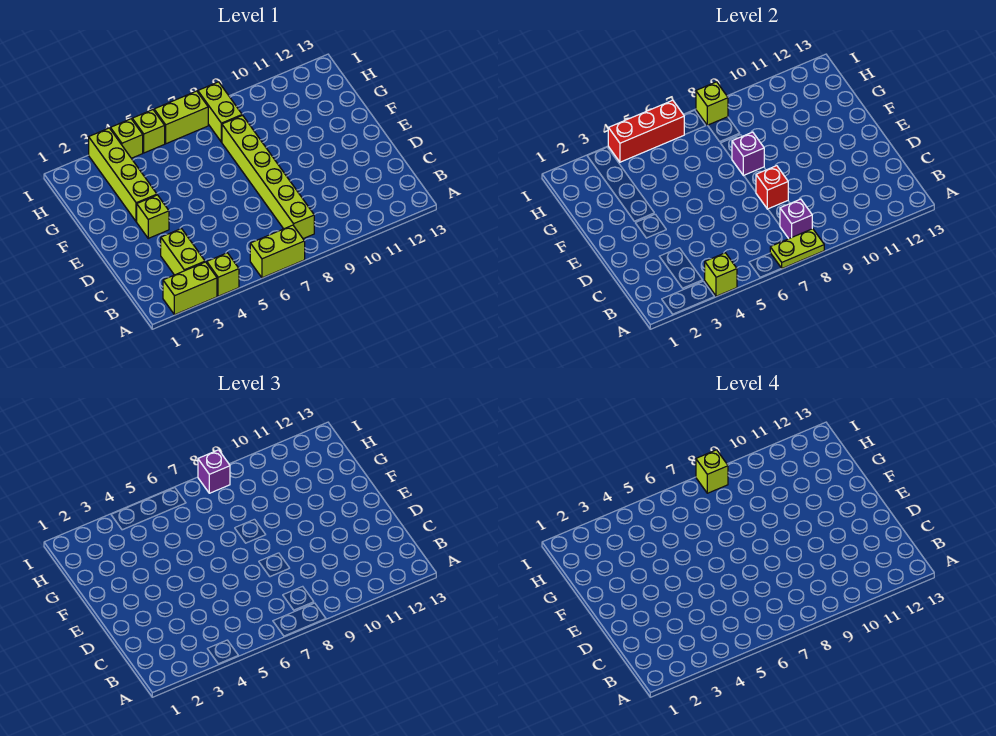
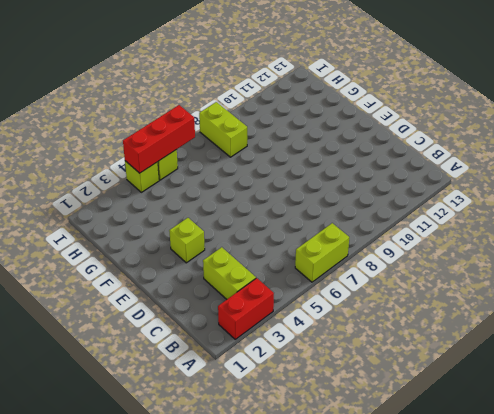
red 1x2 brick [218,278,274,339] -> lime 1x2 brick [163,262,217,315]
none -> lime 1x1 brick [207,253,239,296]
none -> lime 1x6 brick [222,115,314,239]
none -> lime 1x4 brick [89,128,157,222]

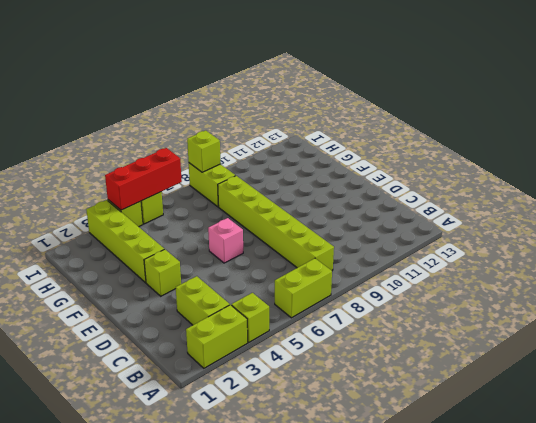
pink 1x1 brick [208,218,243,263] -> none
none -> lime 1x2 brick [154,91,208,144]
none -> lime 1x1 brick [705,253,737,296]
none -> lime 1x2 plate [770,229,824,268]

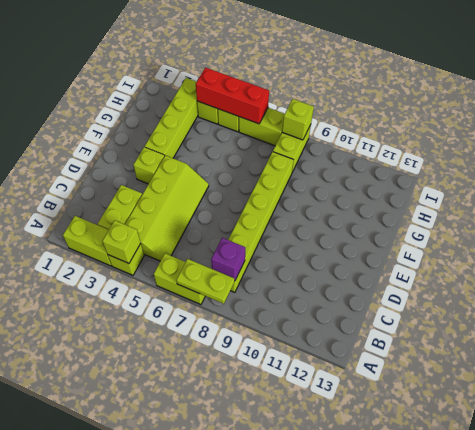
lime 2x4 slope [125,156,209,261] -> none
none -> red 1x1 brick [756,166,788,209]
none -> purple 1x1 brick [732,132,764,175]
none -> purple 1x1 brick [198,450,230,493]

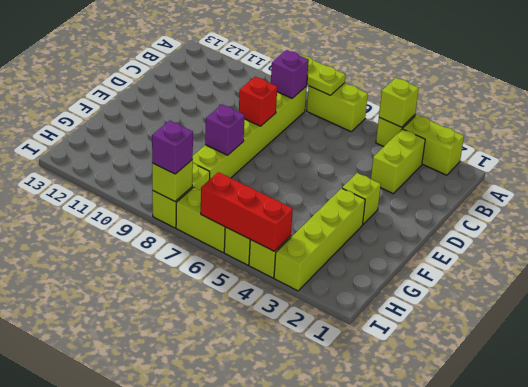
none -> lime 1x1 brick [696,450,728,493]

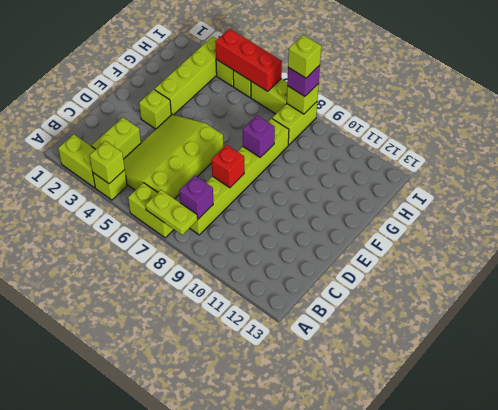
lime 3x4 slope [123,115,223,199] -> none

